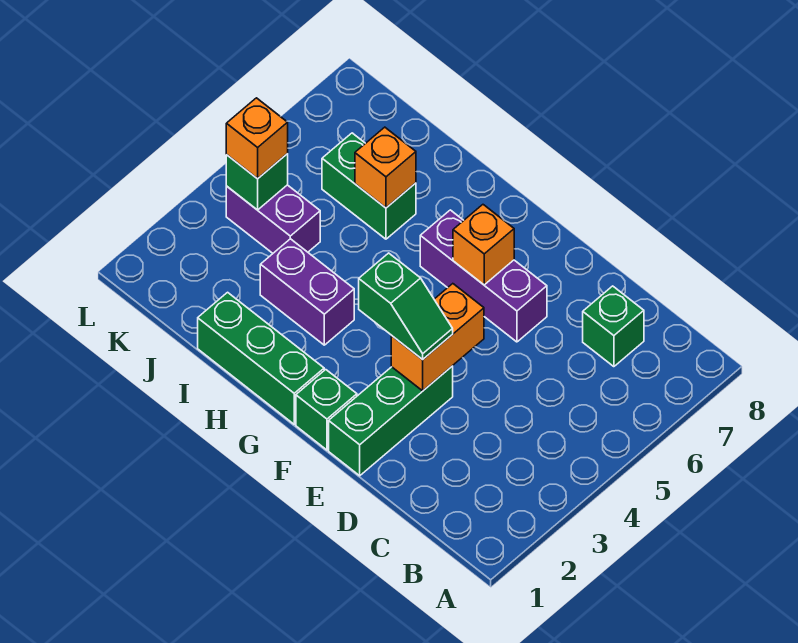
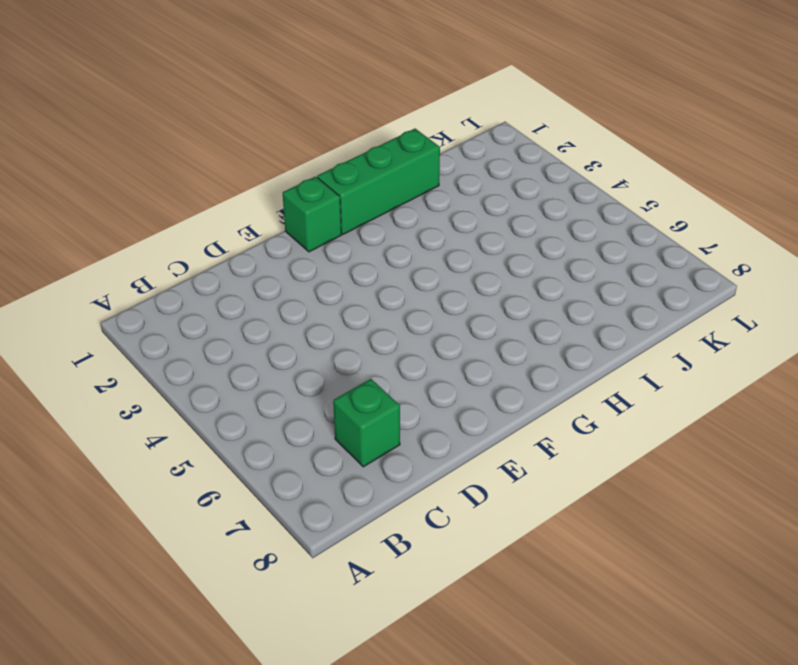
none -> green 1x3 brick [329,366,453,476]
none -> purple 1x3 brick [420,210,547,342]
none -> purple 1x2 brick [260,239,354,345]

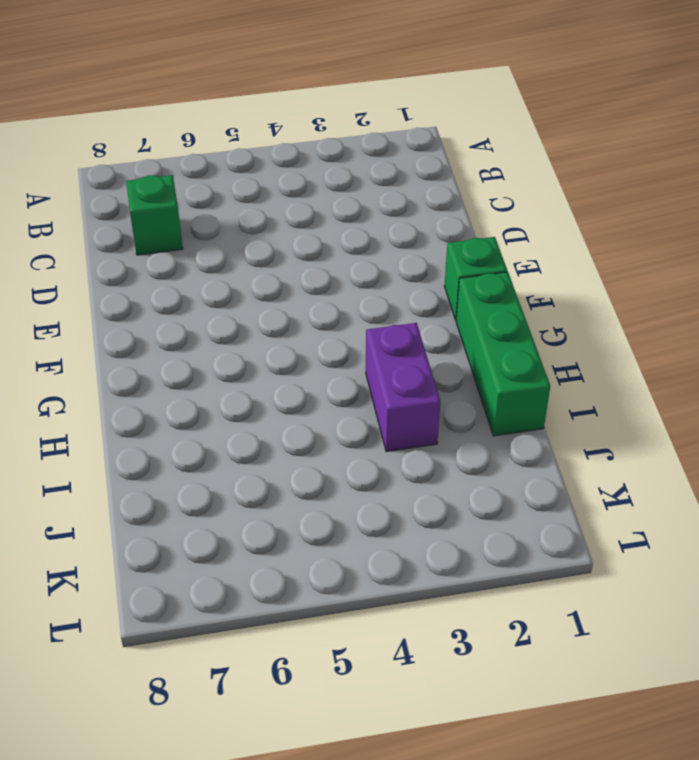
none -> green 1x3 brick [329,366,453,476]
none -> purple 1x3 brick [420,210,547,342]
none -> green 1x2 brick [322,133,416,239]

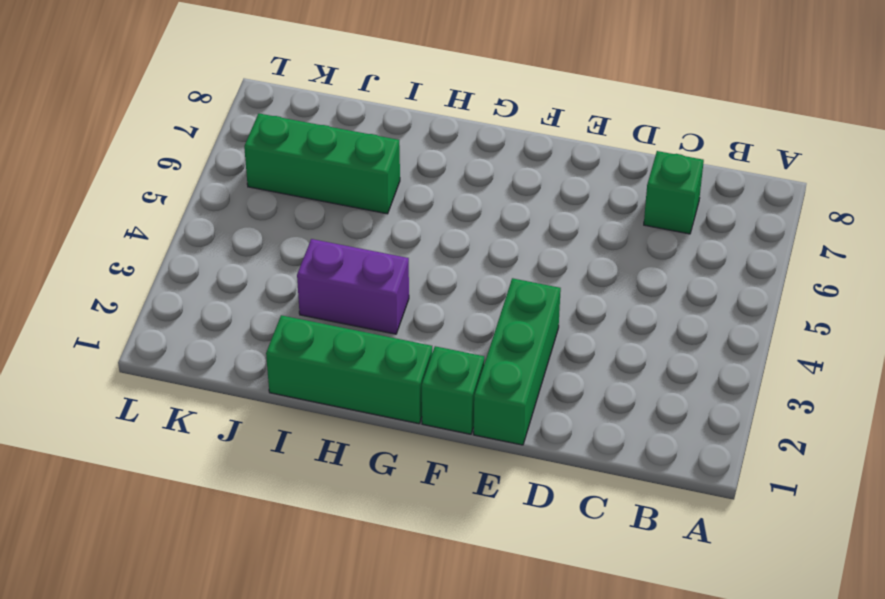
green 1x3 brick [244,114,400,214] -> green 1x2 brick [322,133,416,239]
none -> purple 1x3 brick [420,210,547,342]
none -> purple 1x2 brick [226,185,320,253]
none -> orange 1x2 brick [391,284,484,391]

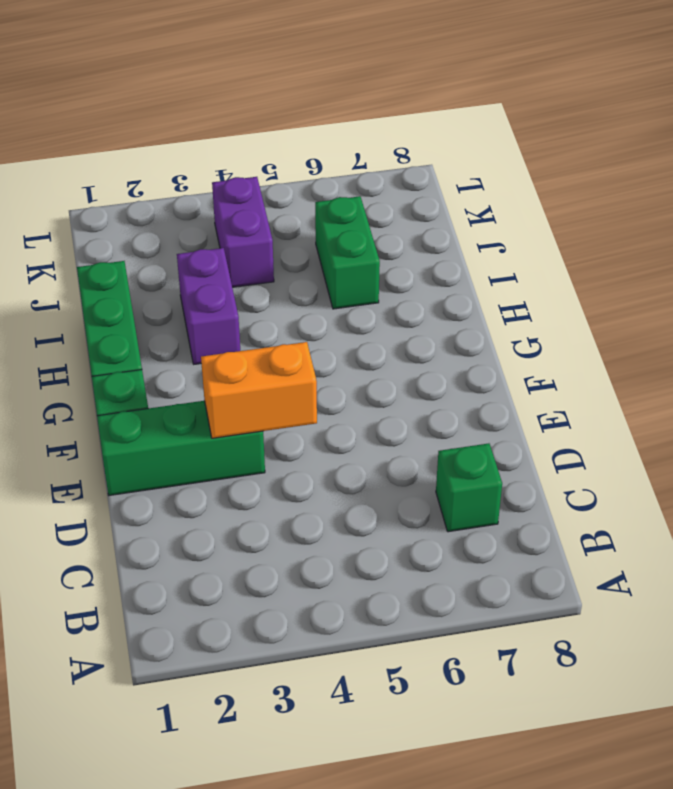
none -> purple 1x3 brick [420,210,547,342]
none -> orange 1x1 brick [453,205,514,285]
none -> orange 1x1 brick [355,127,416,208]

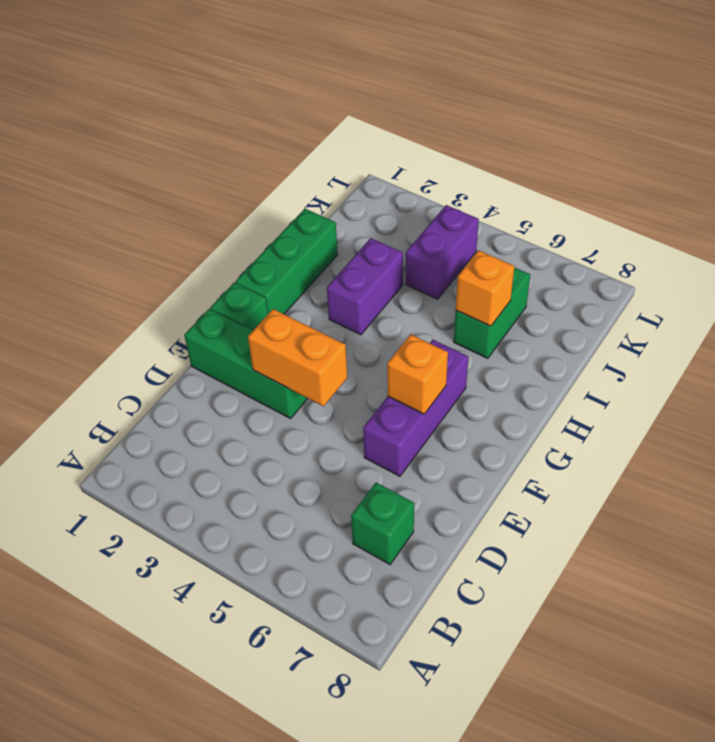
none -> green 1x1 brick [226,154,288,210]
none -> green 1x2 slope [359,253,453,360]
none -> orange 1x1 brick [226,98,288,179]

